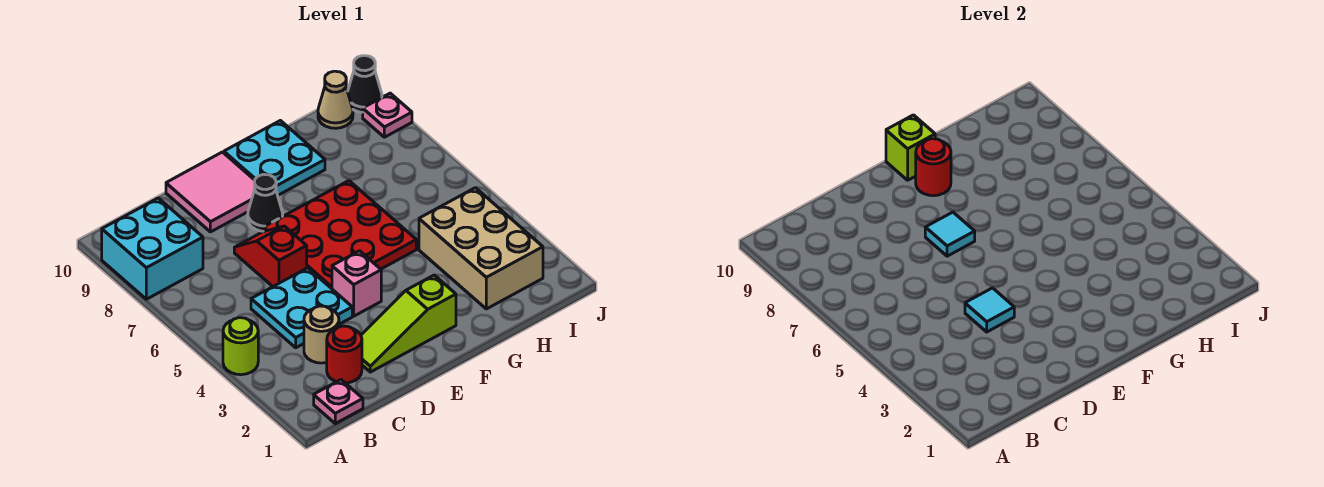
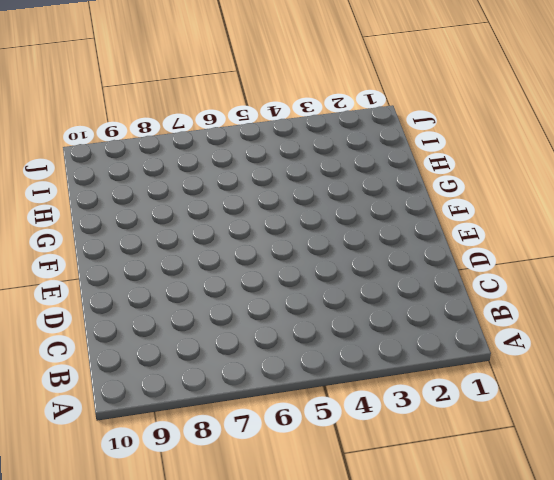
none -> lime 1x1 round brick [223,318,258,375]
none -> cyan 2x2 brick [102,198,203,299]
none -> pink 1x1 plate [314,380,363,424]

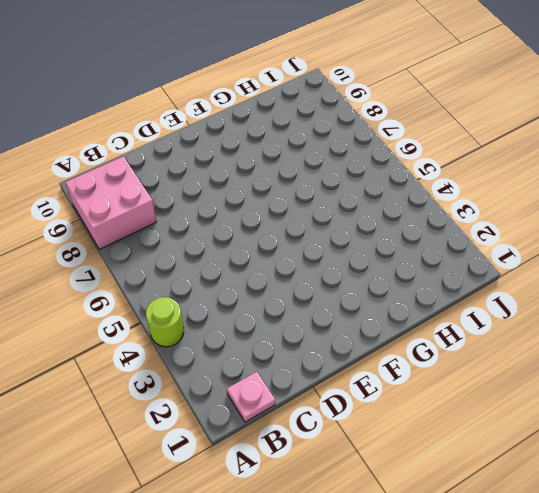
pink 2x2 brick [65,156,156,249] -> cyan 2x2 brick [102,198,203,299]
none -> red 1x1 round brick [327,326,362,383]
none -> tan 1x1 round brick [304,306,339,363]
none -> cyan 2x2 plate [251,268,352,348]

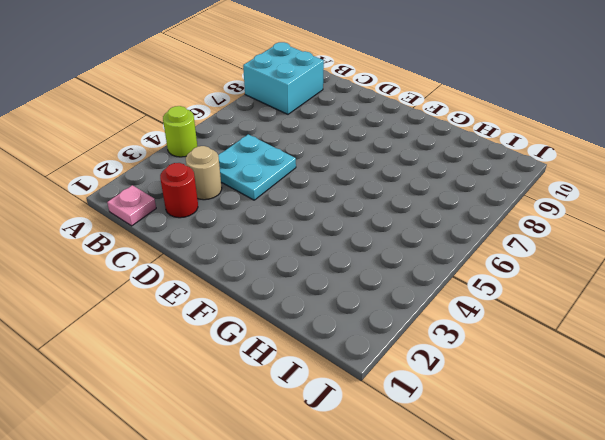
none -> lime 1x3 slope [361,275,456,372]
none -> red 1x2 slope [234,226,307,286]
none -> pink 2x2 tile [166,152,255,232]

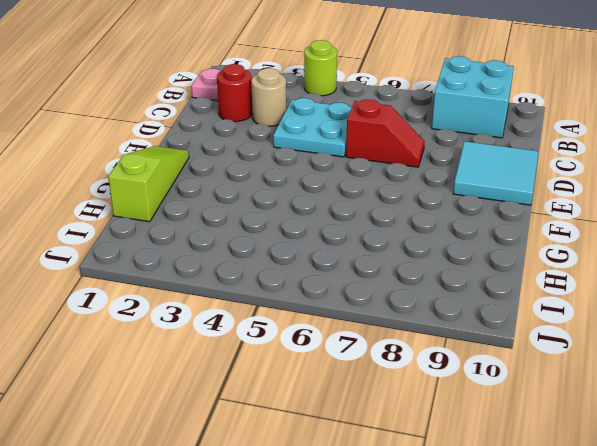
cyan 2x2 tile [453,141,539,205] -> pink 2x2 tile [166,152,255,232]
lime 1x3 slope [108,146,189,222] -> lime 1x3 slope moved to [361,275,456,372]
none -> pink 1x1 brick [332,251,381,316]
none -> red 3x3 plate [263,181,416,289]
none -> black 1x1 cone [248,174,283,231]

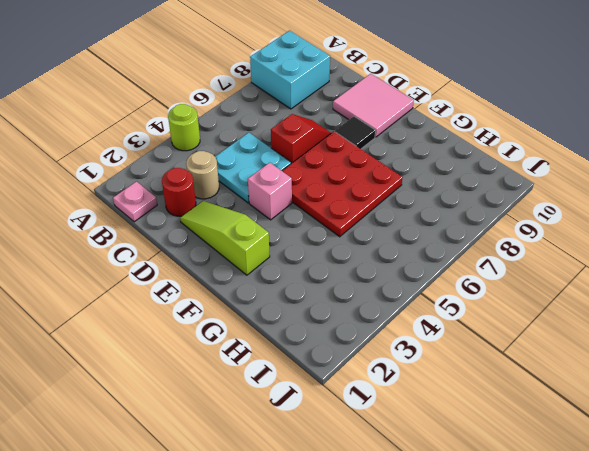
black 1x1 tile [335,116,376,149] -> black 1x1 cone [248,174,283,231]
none -> cyan 2x2 plate [224,121,325,195]
none -> tan 2x3 brick [419,188,543,309]
none -> tan 1x1 cone [318,71,353,128]

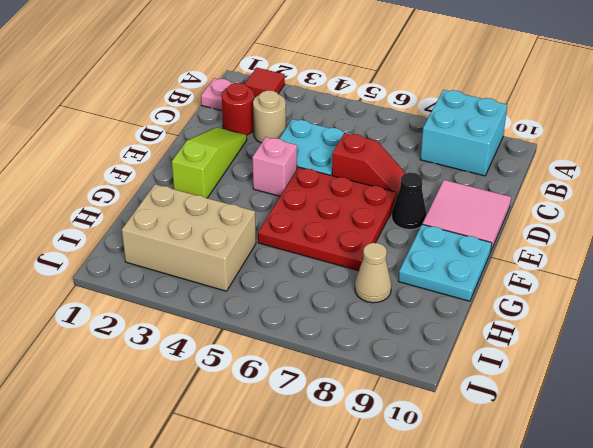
red 1x1 tile [245,68,285,97] -> none
tan 1x1 cone [355,243,391,303] -> tan 1x1 cone moved to [318,71,353,128]
none -> lime 1x1 round brick [223,318,258,375]
none -> pink 1x1 plate [363,93,412,137]
none -> black 1x1 cone [348,56,382,112]

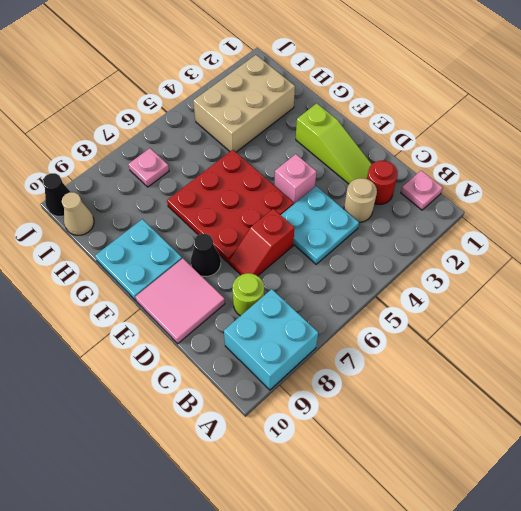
lime 1x1 round brick [232,273,264,316] -> lime 1x1 round brick moved to [223,318,258,375]
pink 1x1 plate [128,148,169,187] -> pink 1x1 plate moved to [363,93,412,137]
none -> cyan 1x1 tile [965,288,1014,332]
none -> cyan 1x1 tile [925,212,975,256]
none -> red 1x1 round brick [916,139,951,196]

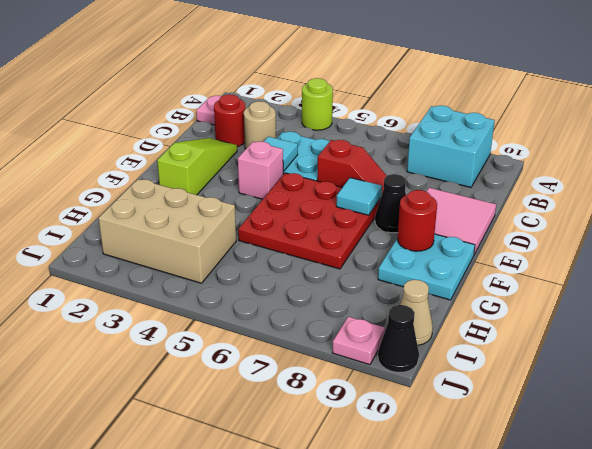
none -> lime 1x1 brick [886,115,935,180]

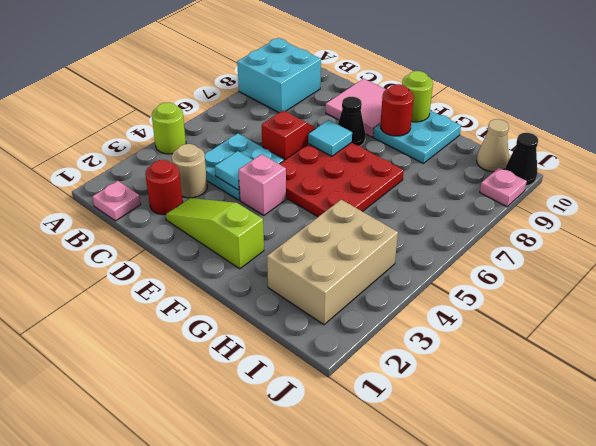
lime 1x1 round brick [402,71,433,122] -> lime 1x1 brick [886,115,935,180]

